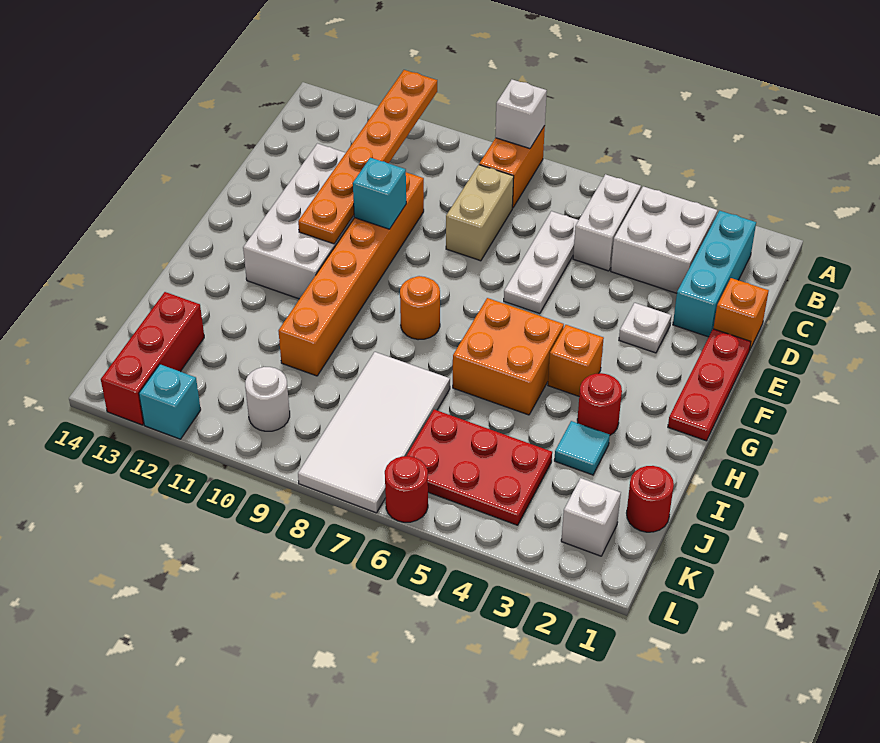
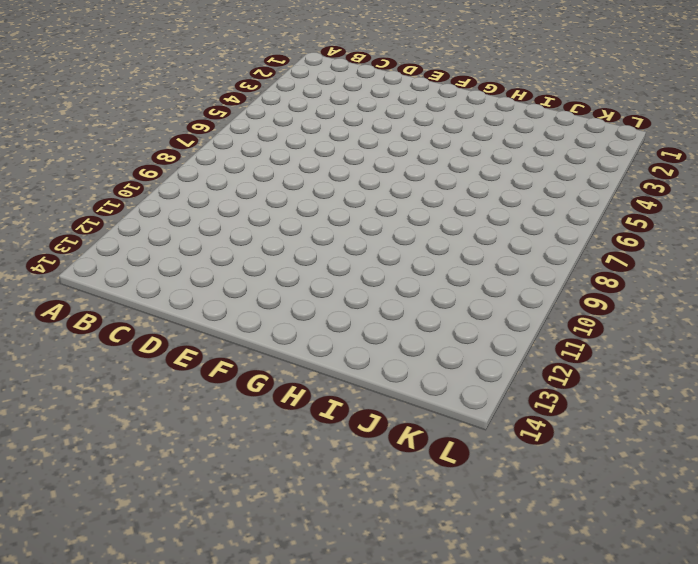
none -> orange 1x2 brick [479,126,545,208]
none -> cyan 1x3 brick [673,211,756,337]
none -> white 2x2 brick [611,186,717,293]

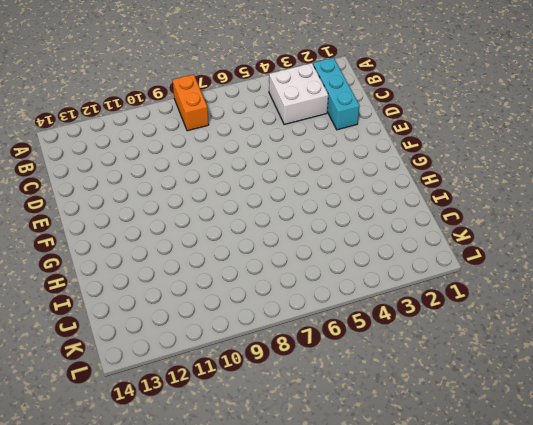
none -> white 1x2 brick [573,174,641,271]
none -> white 1x3 plate [504,211,579,314]
none -> tan 1x2 brick [446,165,514,261]

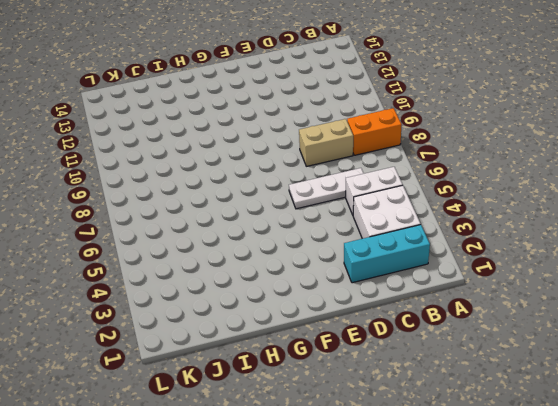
none -> orange 1x1 brick [713,278,769,351]
none -> orange 1x6 brick [278,173,424,376]
none -> white 2x4 brick [243,144,354,299]

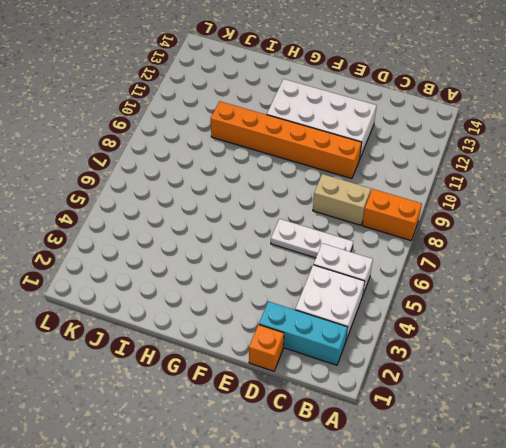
none -> red 1x3 plate [668,329,751,441]
none -> white 1x1 plate [619,303,671,353]
none -> orange 1x1 brick [548,325,604,396]

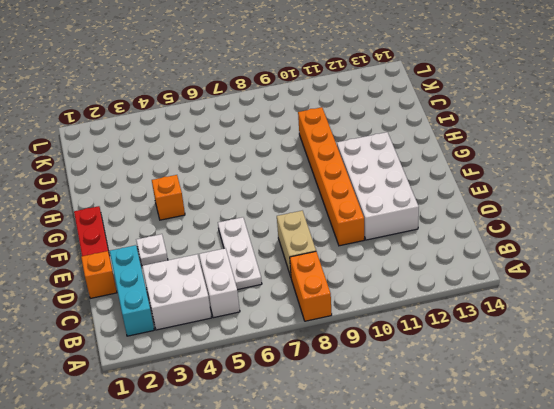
none -> orange 2x2 brick [453,298,564,415]
none -> orange 1x1 round brick [400,276,440,340]
none -> red 1x1 round brick [577,373,622,435]

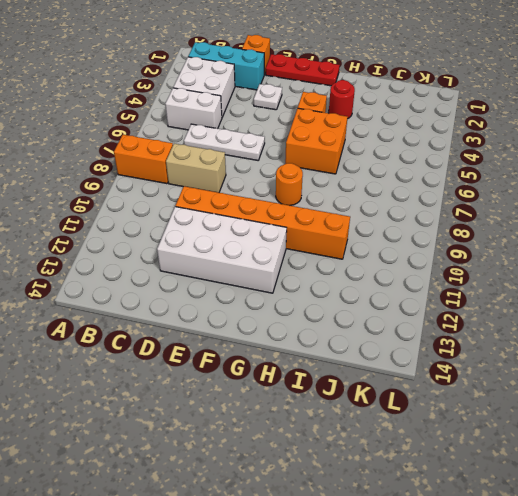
none -> cyan 1x1 tile [554,421,610,475]
none -> white 2x4 tile [298,352,450,513]
none -> red 1x1 round brick [627,466,674,532]

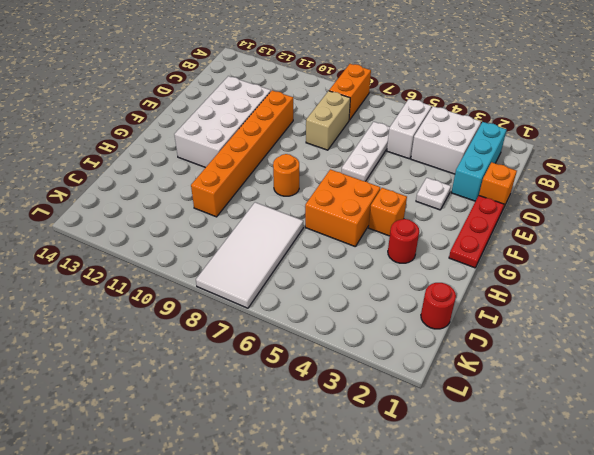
none -> cyan 1x1 tile [554,421,610,475]
none -> red 2x3 plate [407,410,552,525]
none -> red 1x3 brick [101,292,204,425]

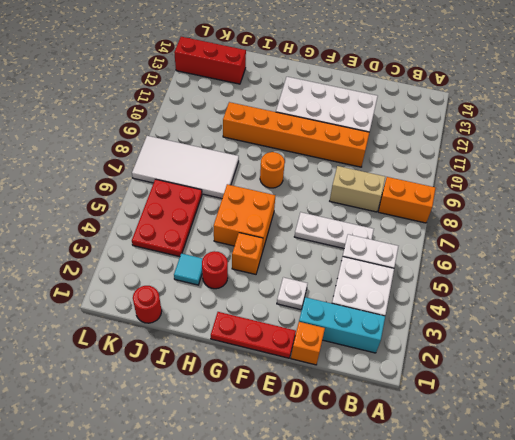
none -> white 1x1 brick [561,478,621,556]
none -> white 1x1 round brick [245,367,290,431]
none -> red 1x1 round brick [385,456,428,522]

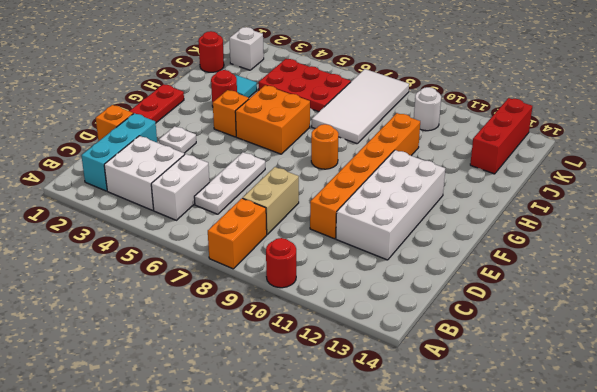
red 1x1 round brick [266,238,296,288] -> red 1x1 round brick moved to [385,456,428,522]
none -> cyan 1x1 brick [139,364,201,439]
none -> white 1x1 brick [495,80,547,149]
none -> orange 1x6 plate [298,70,437,244]

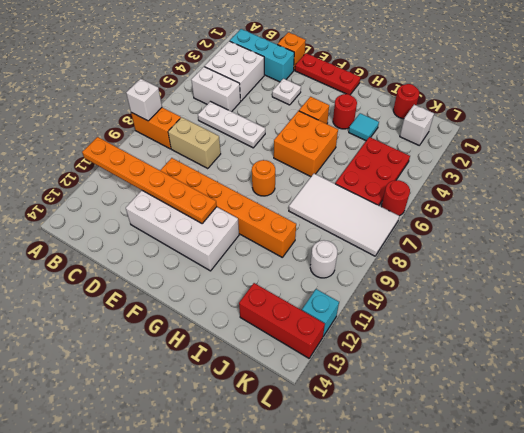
none -> cyan 1x1 brick [353,158,406,229]

